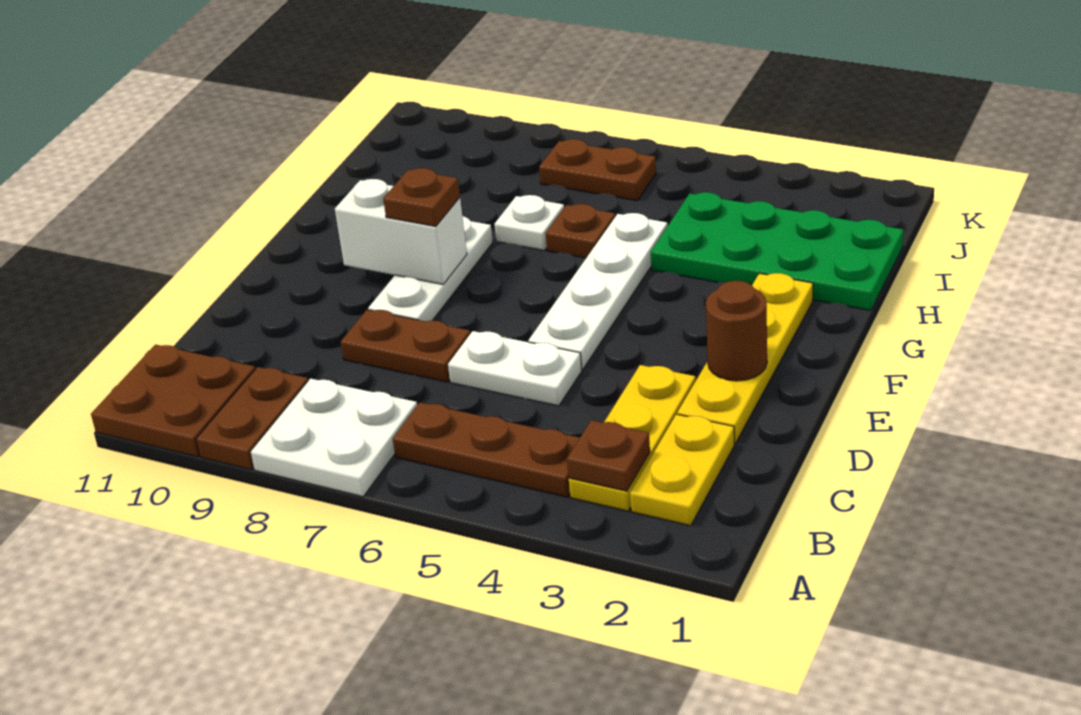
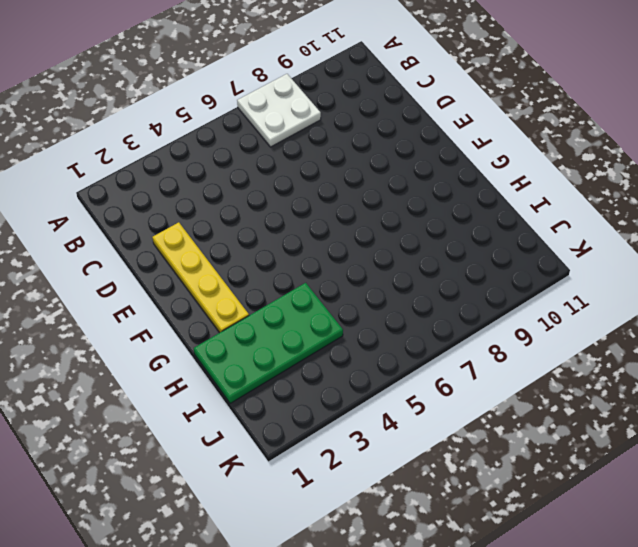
none -> brown 1x2 plate [196,367,308,470]
none -> brown 2x2 plate [91,345,255,457]
none -> yellow 1x2 plate [630,414,734,526]

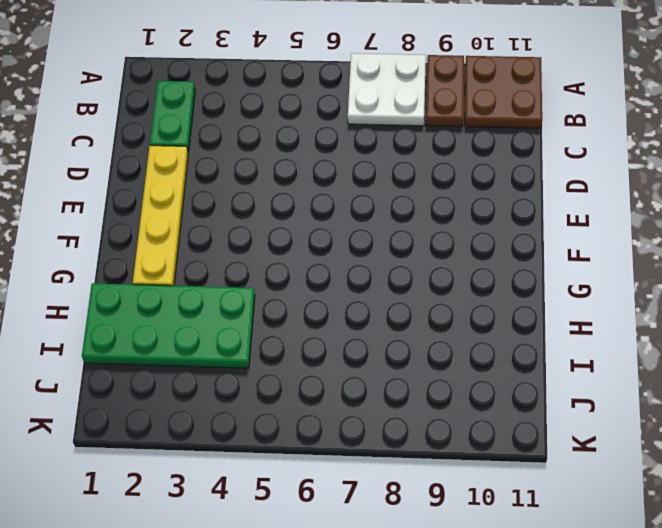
green 1x2 plate [150,81,195,153] -> yellow 1x2 plate [630,414,734,526]
none -> yellow 1x3 plate [569,365,696,511]
none -> brown 1x3 plate [393,402,580,497]
none -> white 1x2 plate [448,331,582,406]

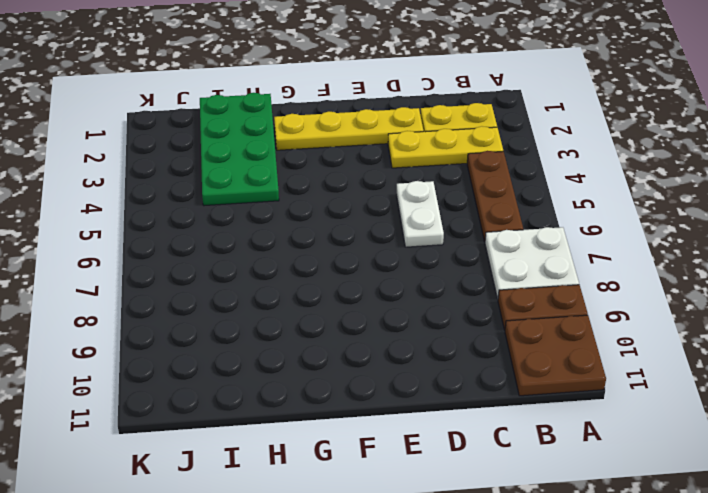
none -> brown 1x2 plate [341,310,470,382]
none -> white 1x4 plate [528,213,668,370]
none -> white 1x3 plate [368,216,493,321]

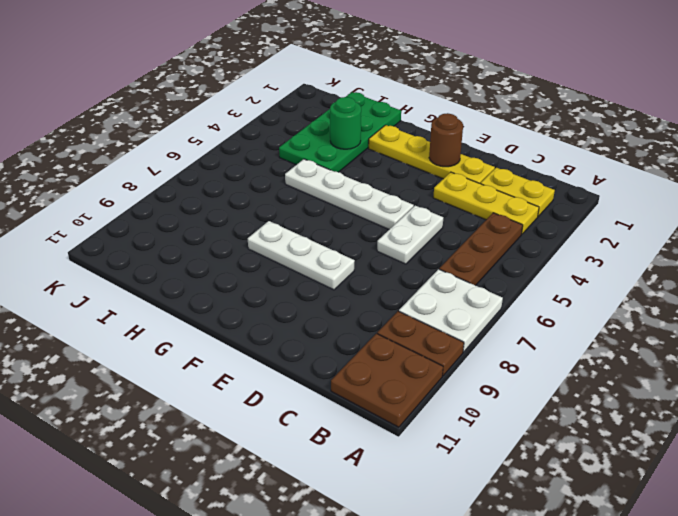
green 1x1 round brick [330,97,361,149] -> none
none -> brown 1x2 plate [341,310,470,382]
none -> brown 1x1 plate [545,204,615,258]
none -> white 1x1 plate [494,195,564,250]

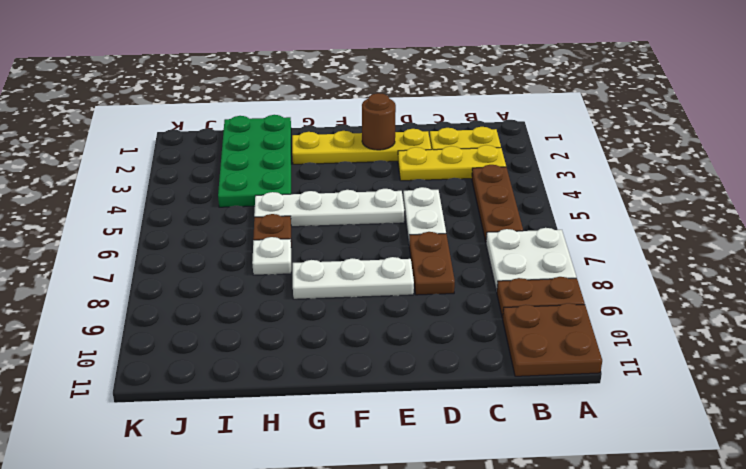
none -> brown 1x2 plate [539,139,656,201]
none -> brown 1x1 plate [567,420,650,491]
none -> white 1x2 brick [335,179,467,284]

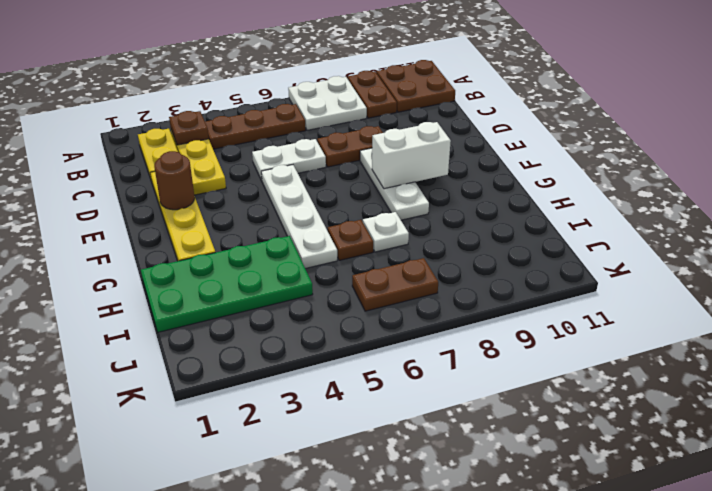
none -> brown 1x1 plate [383,168,460,227]

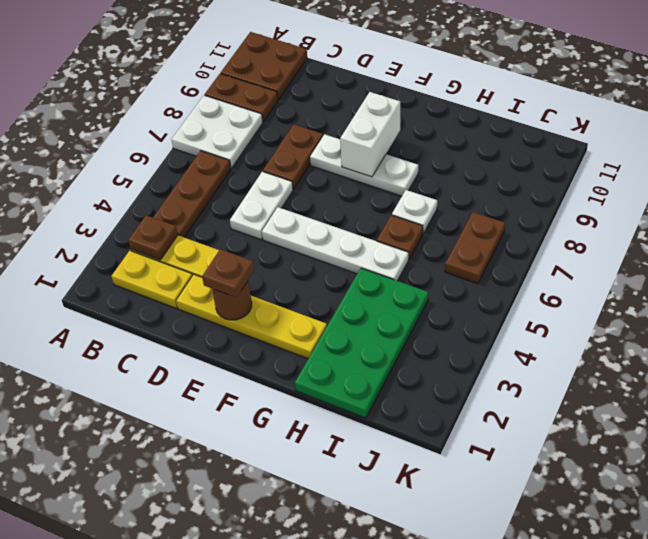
brown 1x1 plate [202,249,254,298] -> brown 1x1 plate moved to [383,168,460,227]

